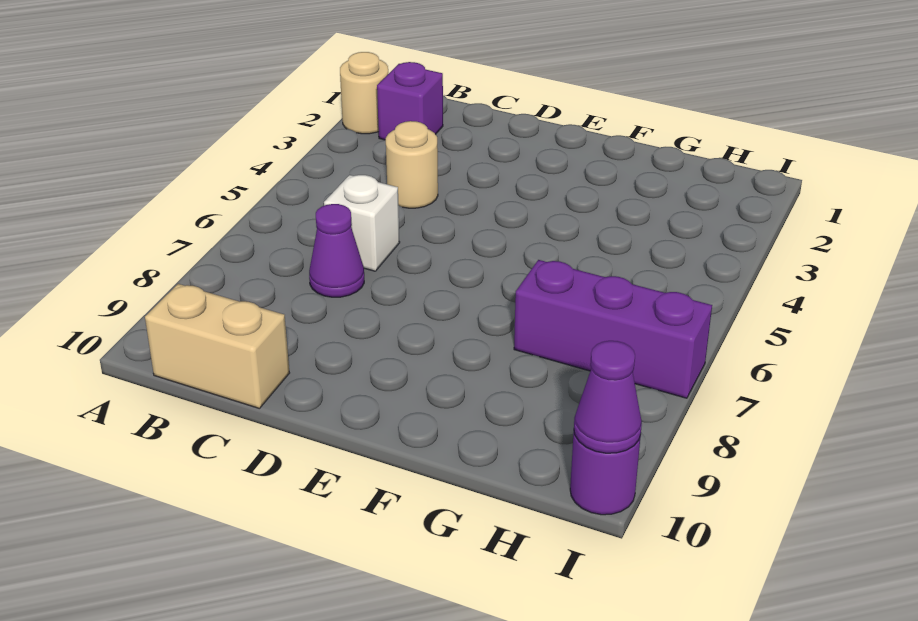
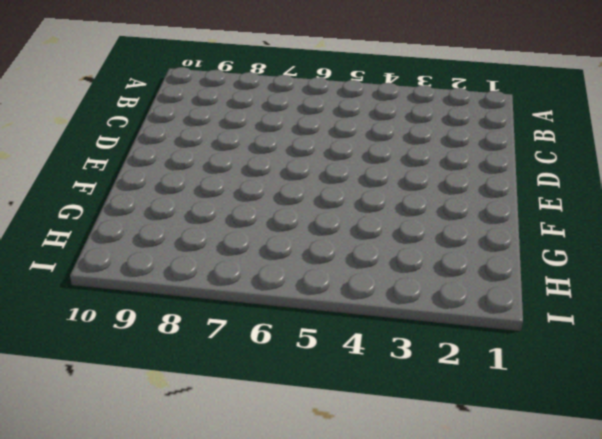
none -> tan 1x1 round brick [340,52,388,134]
none -> purple 1x1 brick [377,62,443,140]

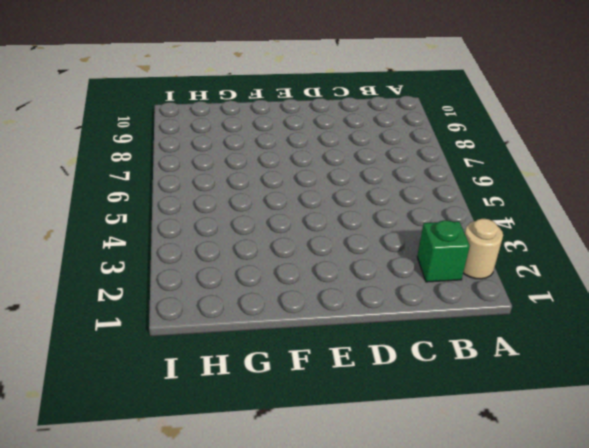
green 1x1 brick [417,220,470,282] -> purple 1x1 brick [377,62,443,140]
none -> tan 1x2 brick [145,284,289,408]
none -> tan 1x1 round brick [386,121,438,208]

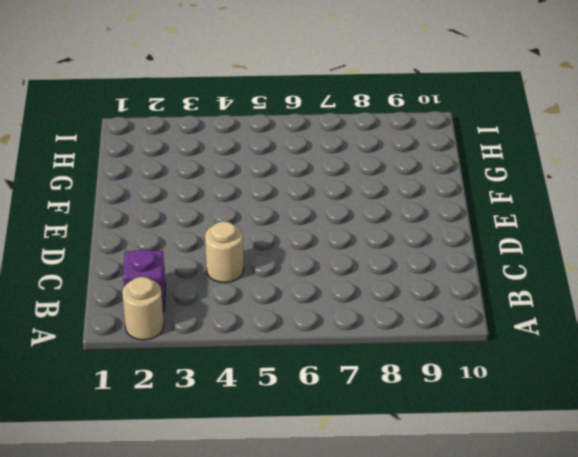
none -> tan 1x2 brick [145,284,289,408]
none -> white 1x1 brick [324,175,400,271]

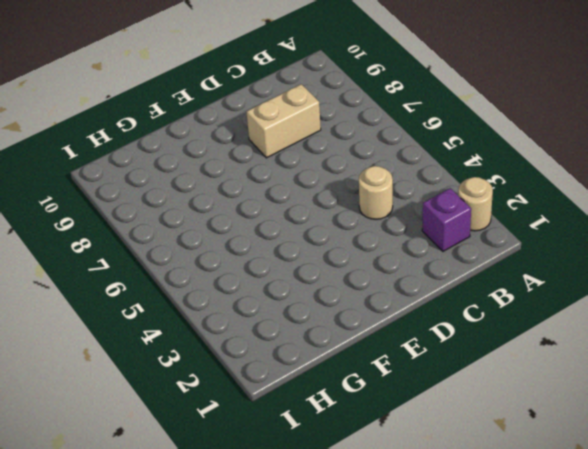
tan 1x2 brick [247,84,321,158] -> tan 1x2 brick moved to [145,284,289,408]
none -> white 1x1 brick [324,175,400,271]
none -> purple 1x1 cone [309,204,364,297]

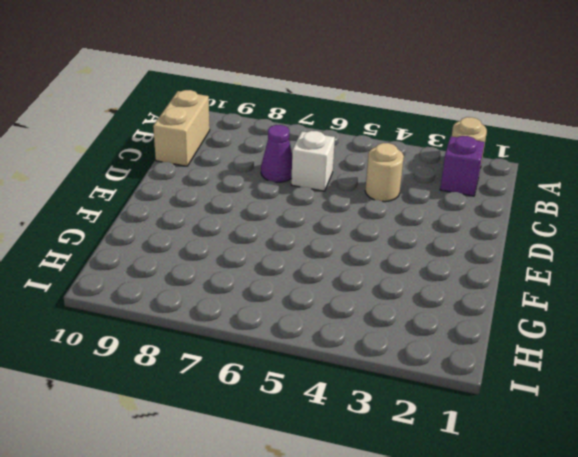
none -> purple 1x3 brick [514,260,712,398]
none -> purple 1x1 round brick [570,433,641,515]

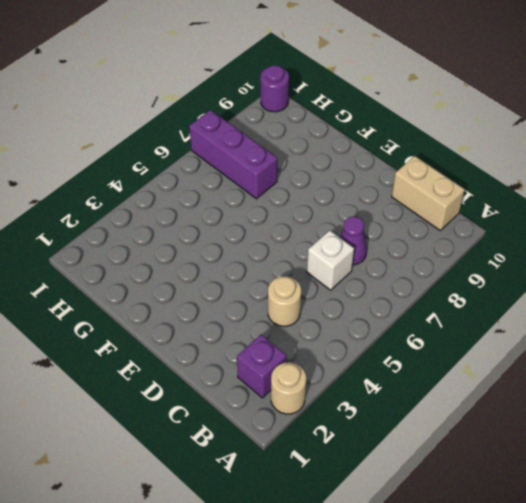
none -> purple 1x1 cone [574,341,642,453]

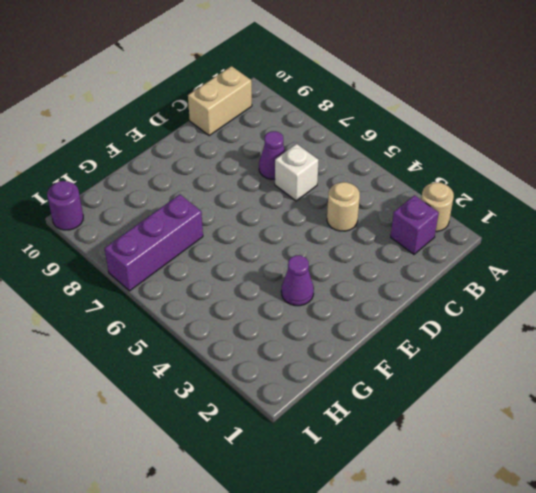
purple 1x1 cone [281,255,314,306] -> purple 1x1 cone moved to [574,341,642,453]

